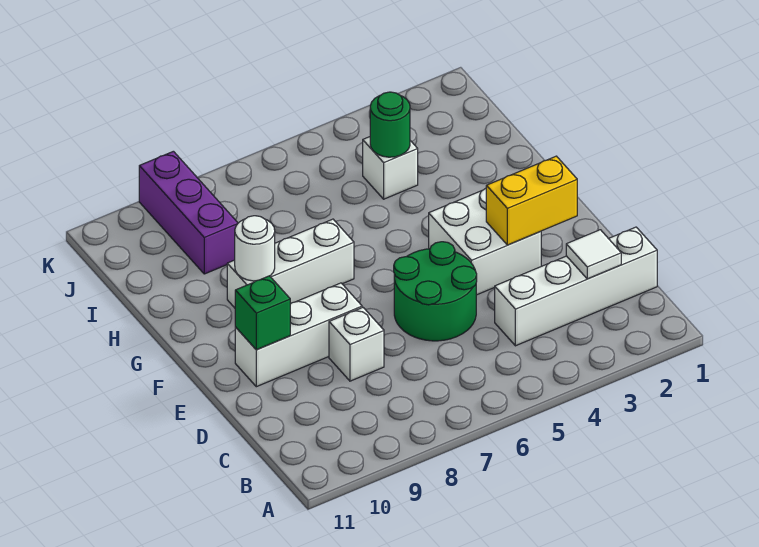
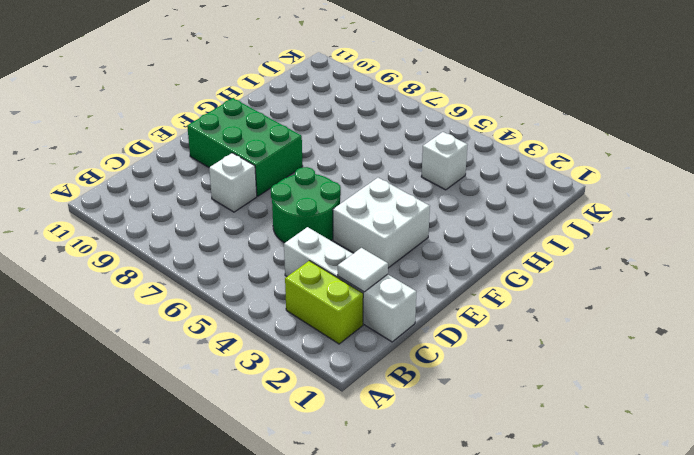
lime 1x2 brick [285,261,363,344] -> none
green 2x3 brick [187,98,303,196] -> white 1x3 brick [235,283,362,387]
none -> white 1x3 brick [227,219,354,308]
none -> purple 1x3 brick [139,151,238,274]
none -> yellow 1x2 brick [486,156,577,245]

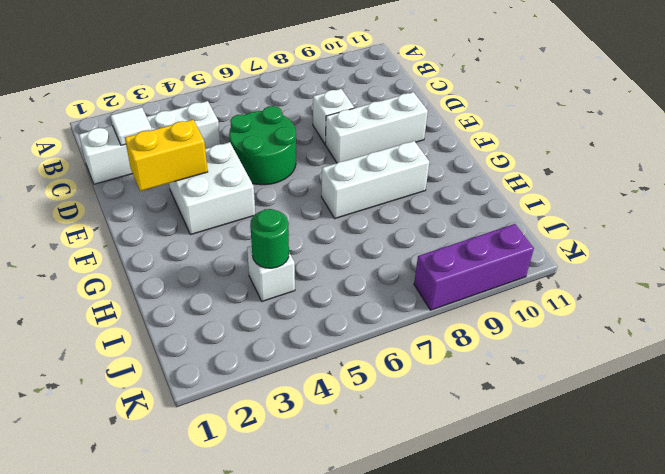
purple 1x3 brick [414,224,534,310] -> purple 1x3 brick turned to [139,151,238,274]
none -> green 1x1 brick [235,276,290,350]
none -> white 1x1 round brick [235,216,275,281]

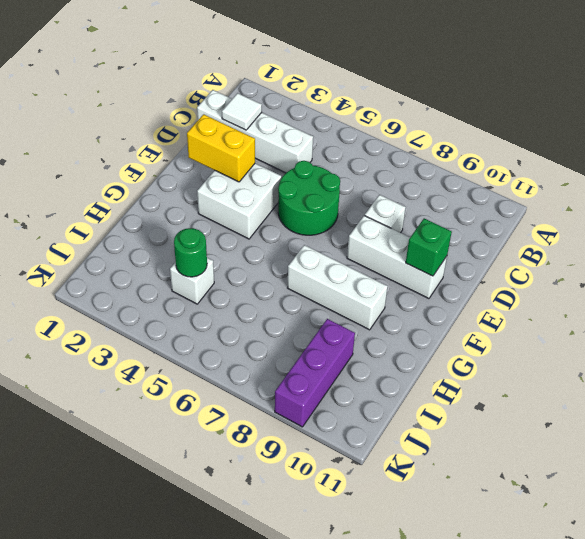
none -> white 1x1 round brick [235,216,275,281]

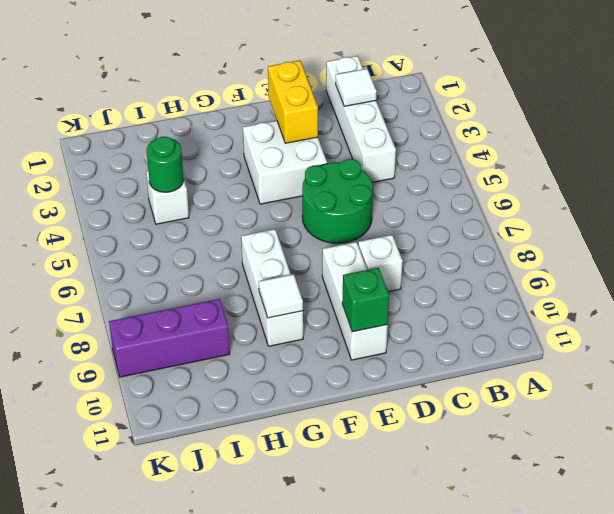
white 1x1 tile [259,274,303,318] -> white 1x1 round brick [235,216,275,281]

